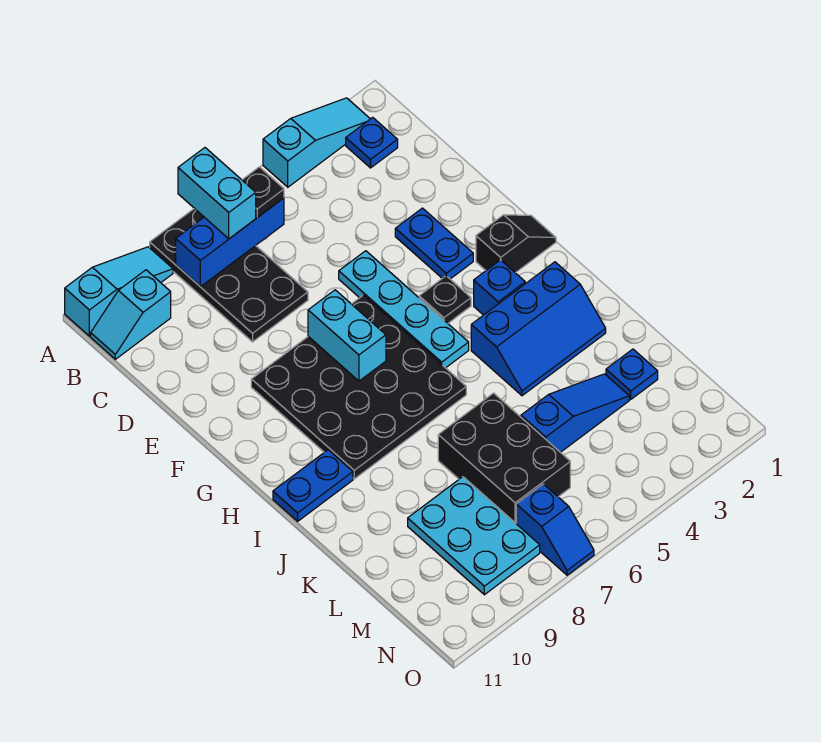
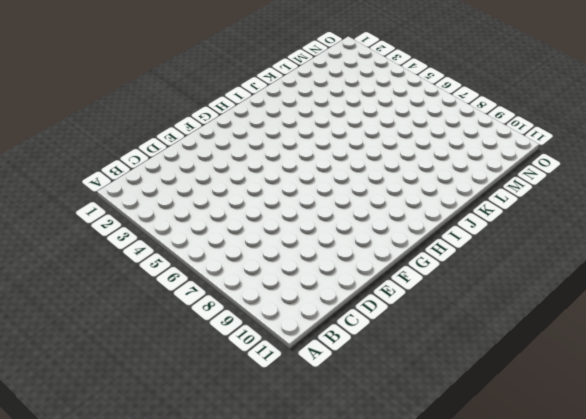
none -> cyan 1x3 slope [263,98,370,187]
none -> black 2x4 plate [150,208,308,342]
none -> cyan 1x3 slope [65,247,173,336]

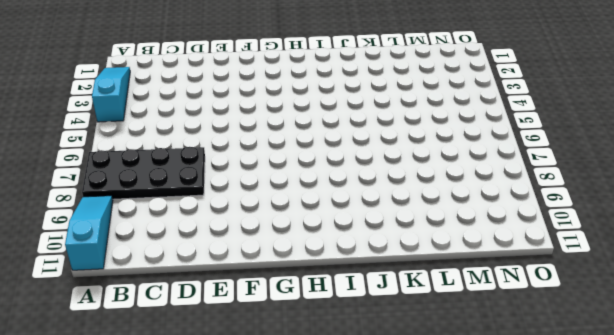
none -> blue 1x1 plate [346,117,398,168]
none -> cyan 1x2 slope [91,270,171,359]
none -> blue 1x2 plate [395,208,473,279]

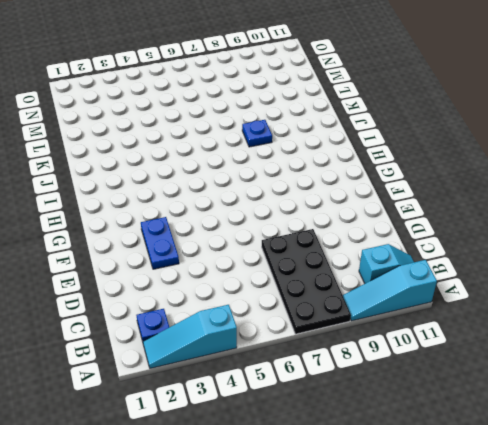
blue 1x1 plate [242,120,272,147] -> blue 1x1 plate moved to [606,349,658,399]
none -> cyan 1x4 plate [339,251,469,368]
none -> black 4x4 plate [251,295,466,479]
none -> black 1x2 slope [476,215,556,273]

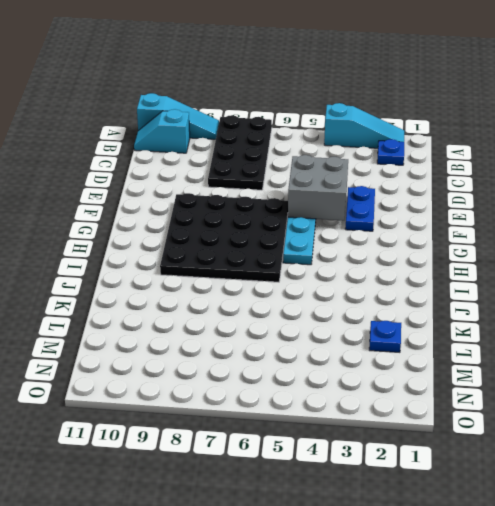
grey 2x2 brick [288,155,348,220] -> none
none -> black 1x2 slope [476,215,556,273]
none -> black 1x1 plate [419,276,471,323]
none -> blue 1x1 brick [474,260,525,315]

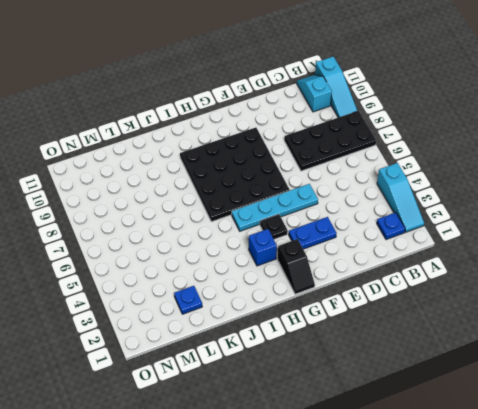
none -> blue 2x3 slope [471,262,606,396]
none -> blue 1x2 plate [273,450,353,521]
none -> black 2x3 brick [438,393,570,523]

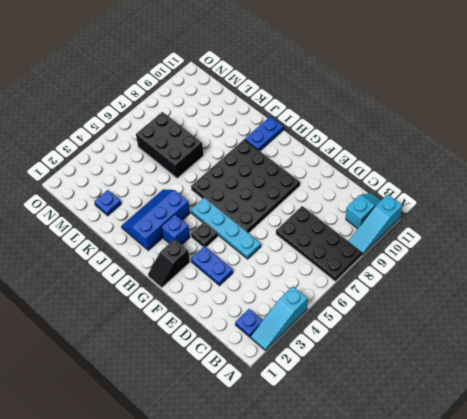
none -> blue 1x3 slope [521,374,629,452]
none -> cyan 2x3 plate [408,477,540,595]
none -> blue 1x2 slope [516,484,594,575]

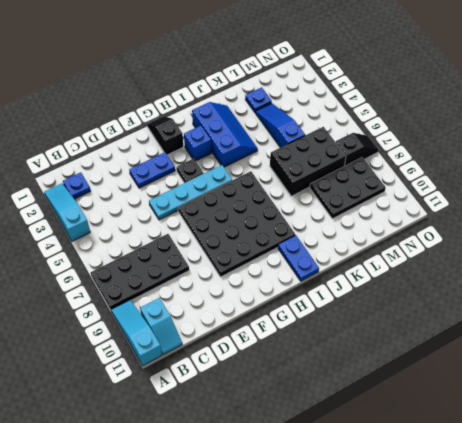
black 2x3 plate [310,157,386,219] -> cyan 2x3 plate [408,477,540,595]
black 1x2 slope [336,133,379,166] -> blue 1x2 slope [516,484,594,575]
none -> blue 1x3 brick [176,198,284,287]
none -> cyan 1x2 brick [308,290,386,381]
none -> cyan 1x2 brick [178,148,256,239]

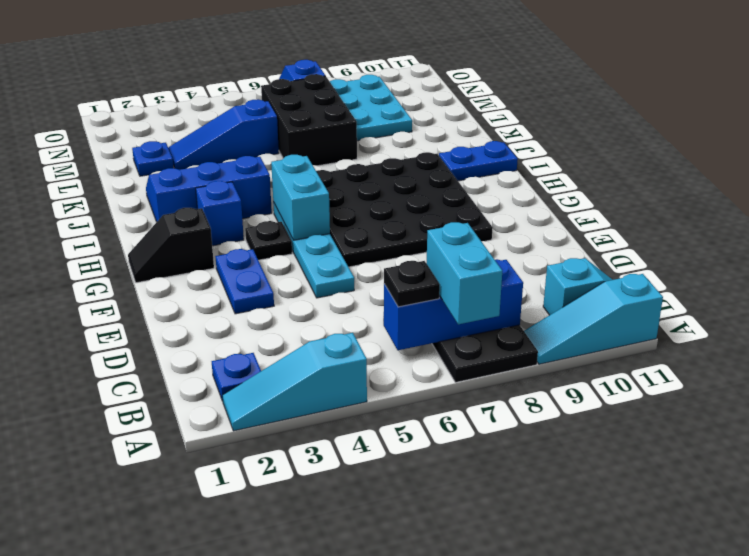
cyan 1x2 brick [271,155,330,240] -> cyan 1x2 brick moved to [308,290,386,381]

